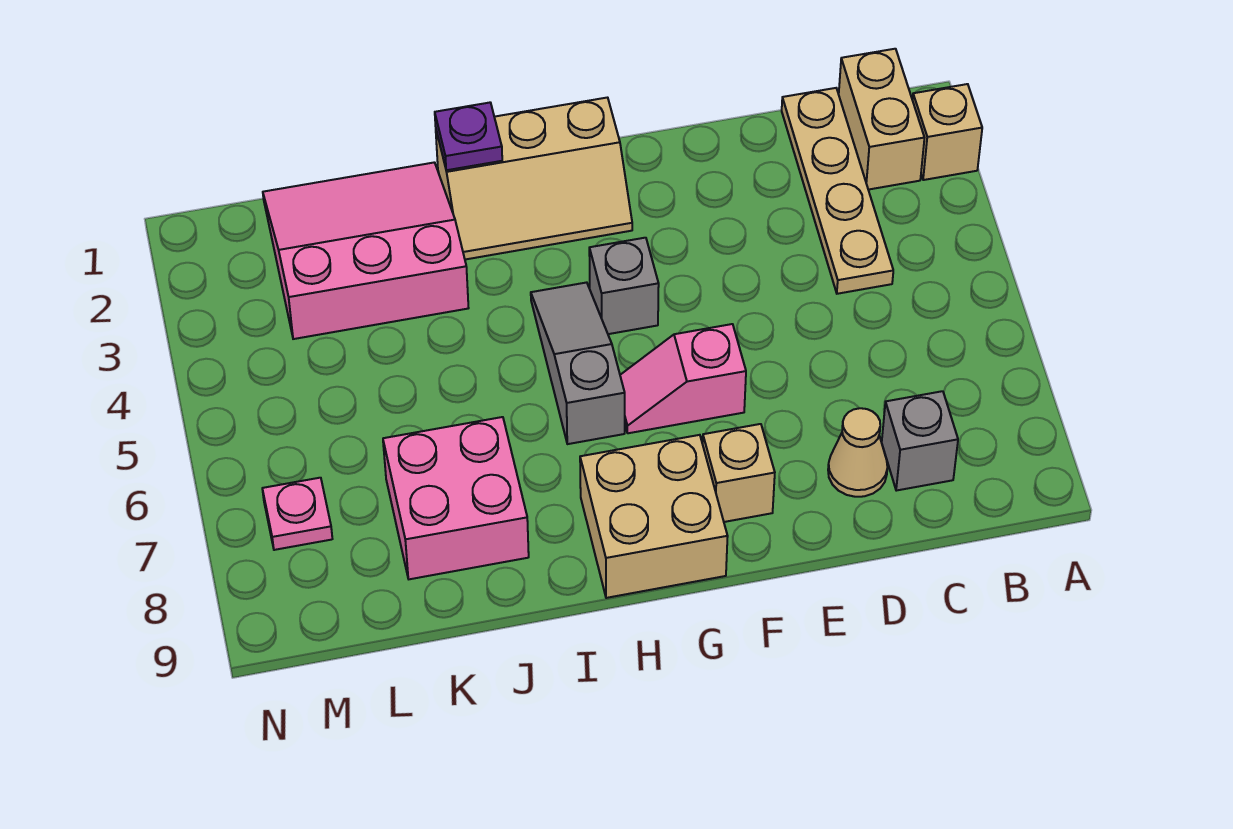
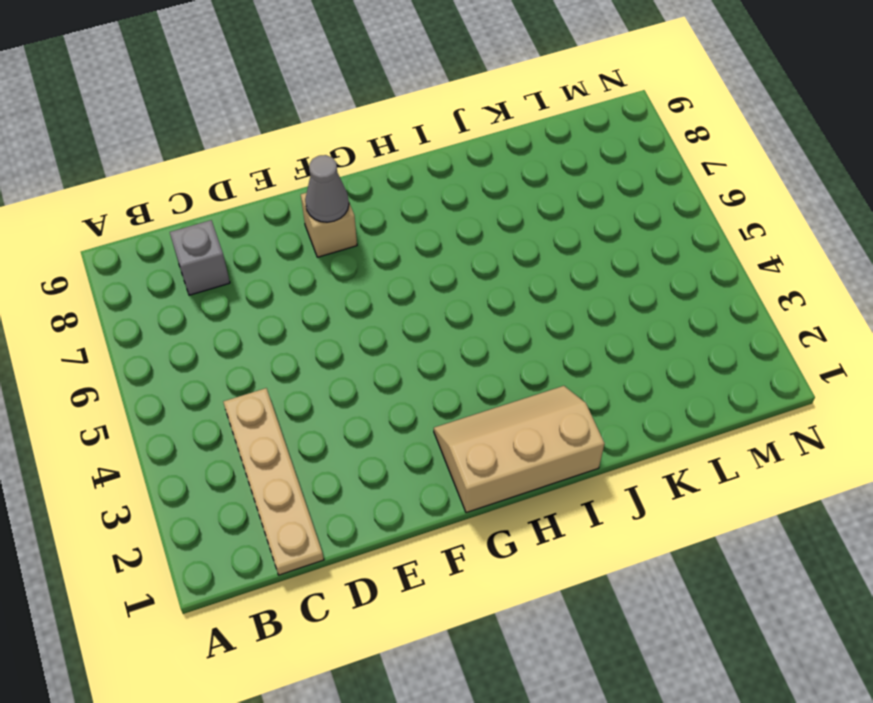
grey 1x1 cone [305,155,349,222] -> none
none -> tan 1x1 brick [913,84,982,180]
none -> tan 1x2 brick [839,49,924,190]
none -> tan 1x1 cone [828,408,887,497]

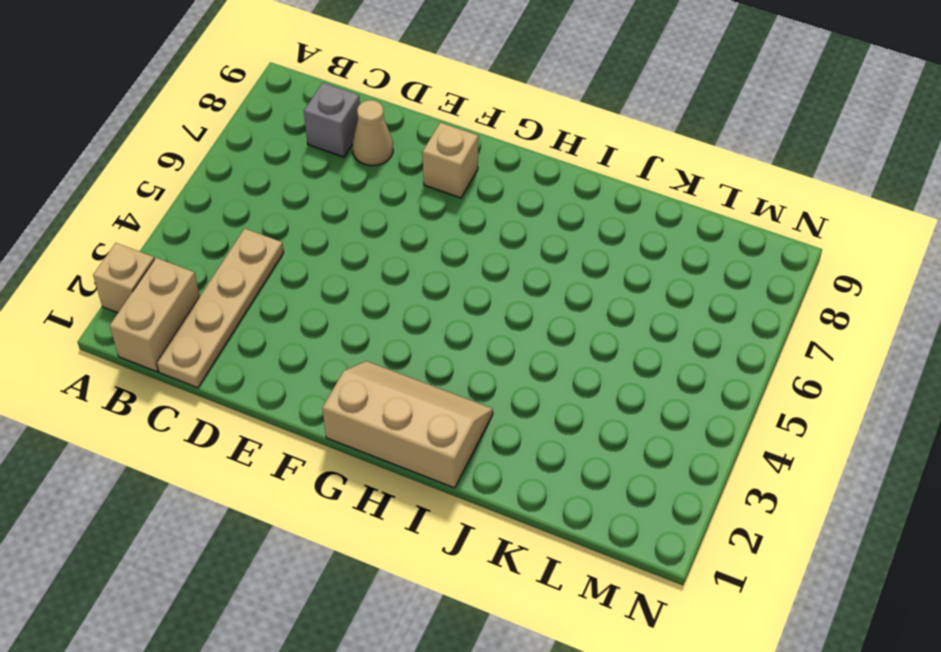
none -> pink 1x2 slope [620,324,746,433]
none -> grey 1x1 brick [589,238,659,334]
none -> tan 2x2 brick [580,435,728,598]

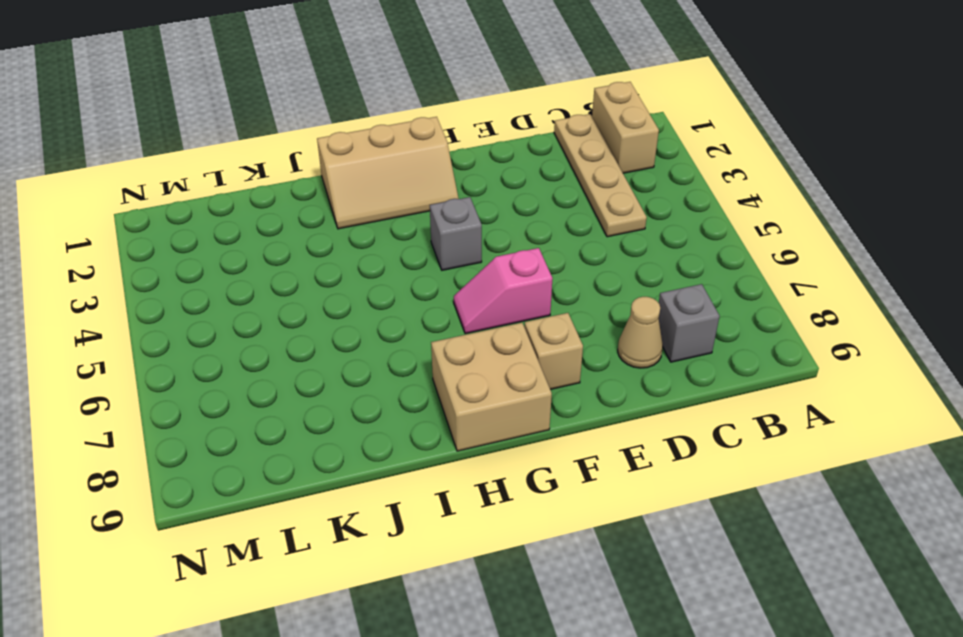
none -> tan 1x1 brick [913,84,982,180]
none -> grey 1x3 slope [531,282,625,444]
none -> pink 3x3 slope [263,162,468,339]

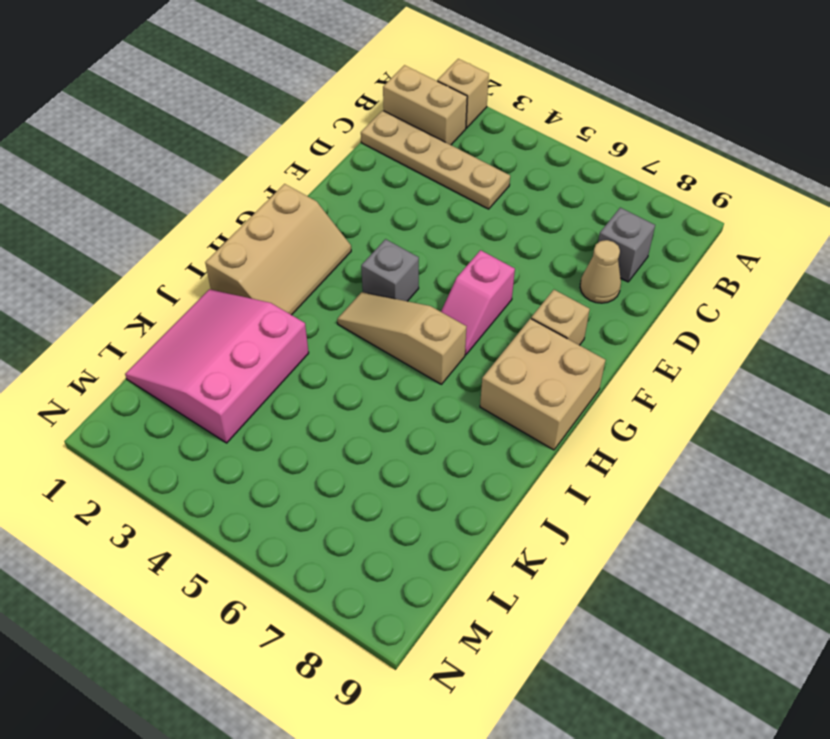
tan 1x3 slope [337,292,467,384] -> grey 1x3 slope [531,282,625,444]
none -> pink 2x2 brick [383,417,529,579]
none -> pink 1x1 plate [262,478,332,550]
none -> purple 1x1 plate [435,103,502,170]

